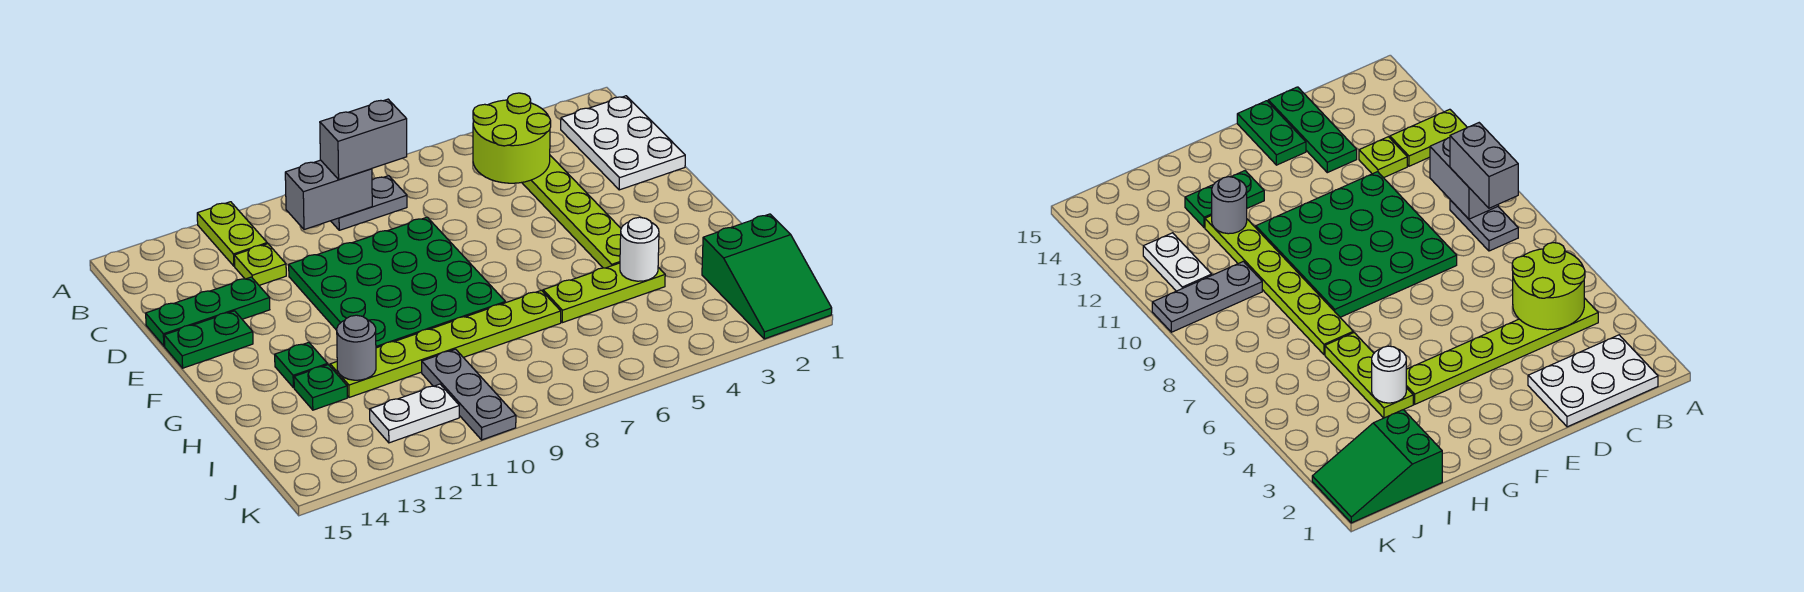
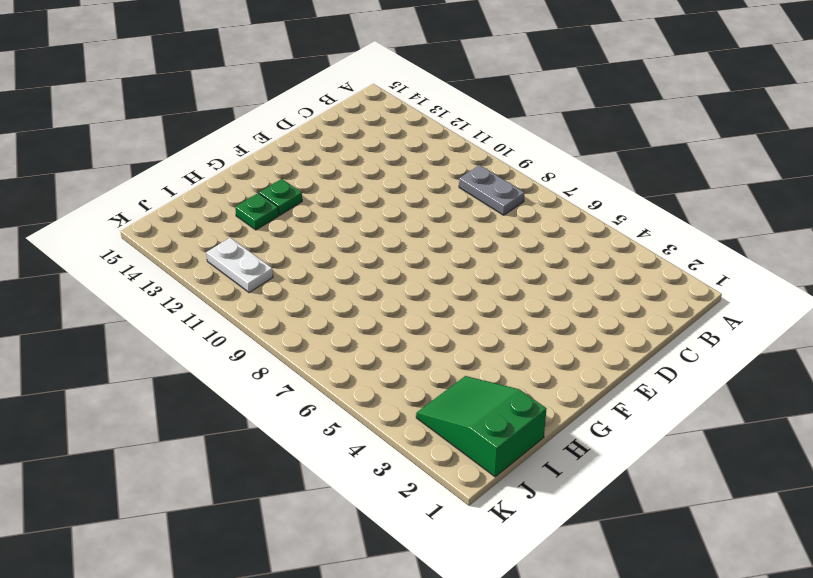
green 2x3 slope [416,376,546,477] -> green 2x3 slope turned to [702,214,832,339]
none -> lime 1x2 plate [197,202,267,266]
none -> white 2x3 plate [561,96,685,190]
none -> lime 1x6 plate [522,156,621,268]

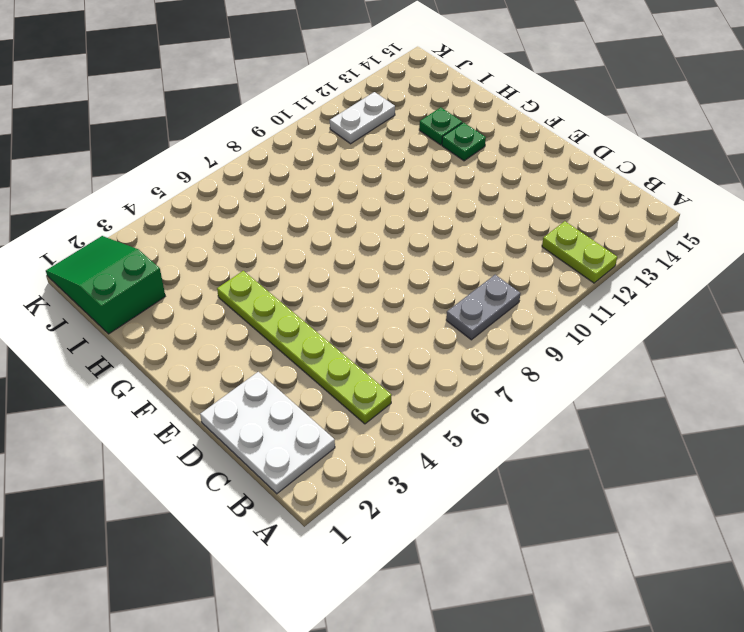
none -> lime 1x1 plate [234,244,286,285]
none -> green 4x4 plate [289,217,505,348]
none -> green 1x3 plate [146,277,270,346]

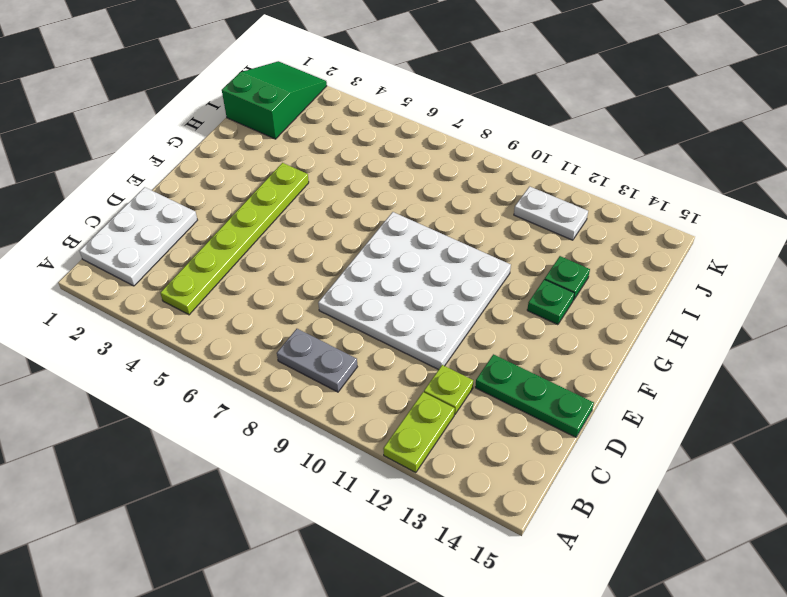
white 4x4 plate [318,212,511,370] -> green 4x4 plate [289,217,505,348]
none -> green 1x2 plate [164,311,253,368]
none -> lime 1x3 plate [543,263,665,323]
none -> lime 1x6 plate [330,290,561,397]

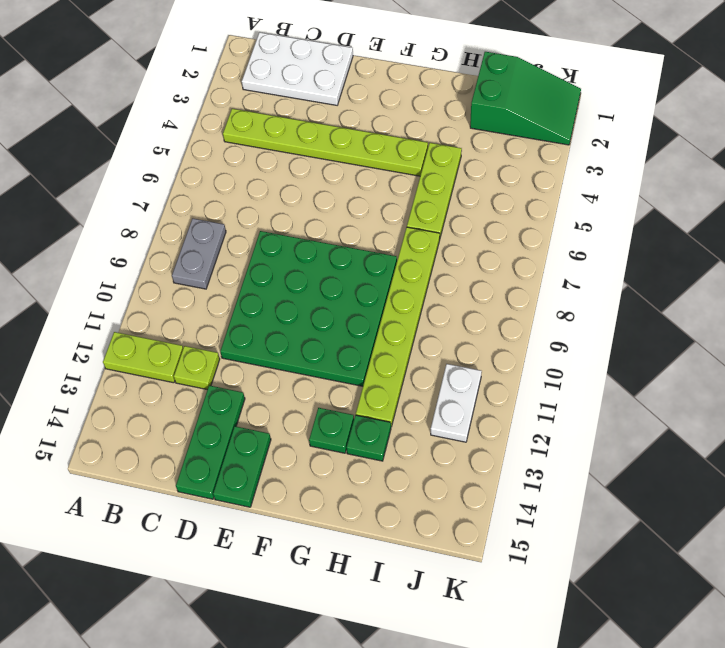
none -> grey 1x3 plate [422,349,516,440]
none -> lime 2x2 round brick [473,93,551,183]
none -> grey 1x2 brick [285,160,372,230]

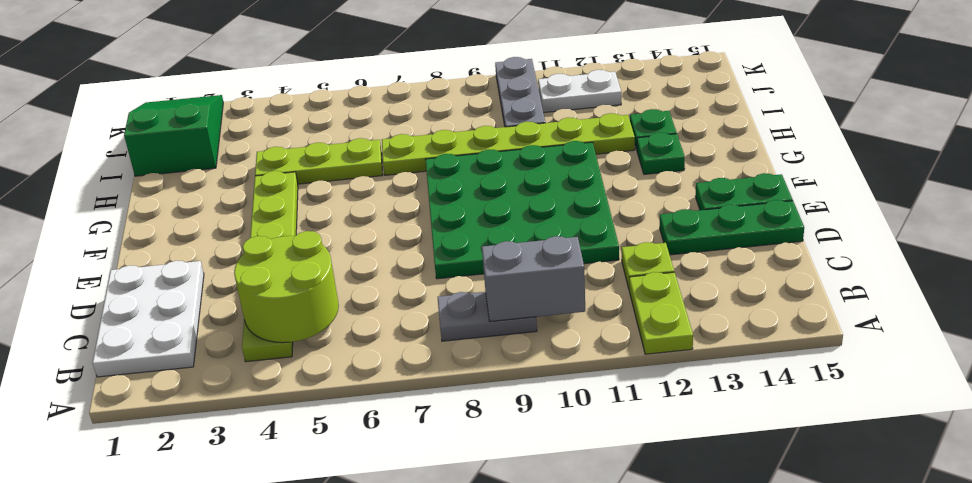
none -> white 1x1 round brick [620,217,659,281]
none -> grey 1x1 round brick [337,315,376,380]
none -> grey 1x2 brick [320,99,407,179]

